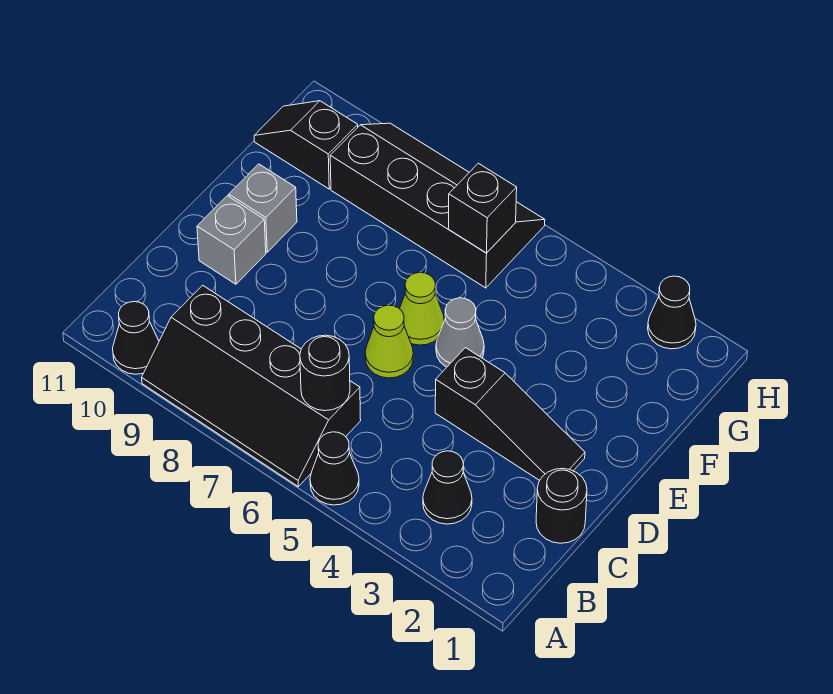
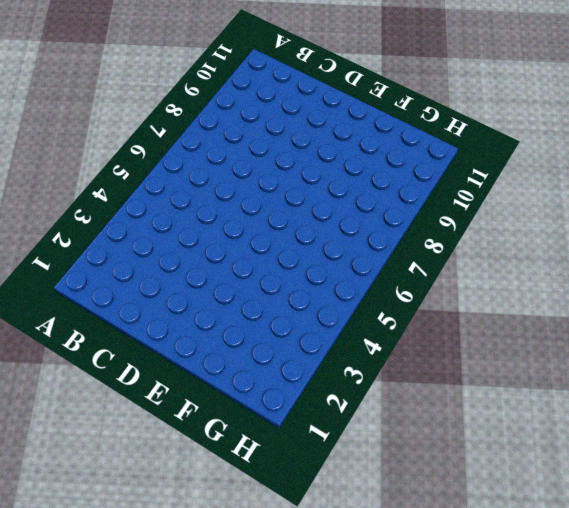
none -> black 1x1 cone [310,432,359,505]
none -> black 2x4 slope [142,285,361,486]
none -> black 1x1 cone [113,302,159,374]

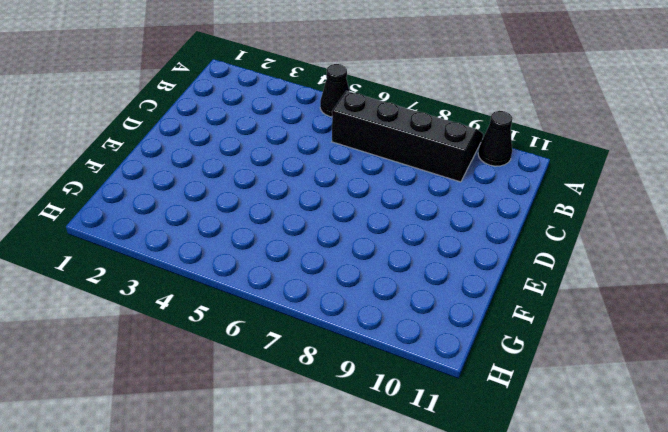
none -> black 1x1 cone [423,451,472,524]
none -> black 1x1 round brick [536,469,587,543]
none -> black 1x3 slope [435,348,585,480]

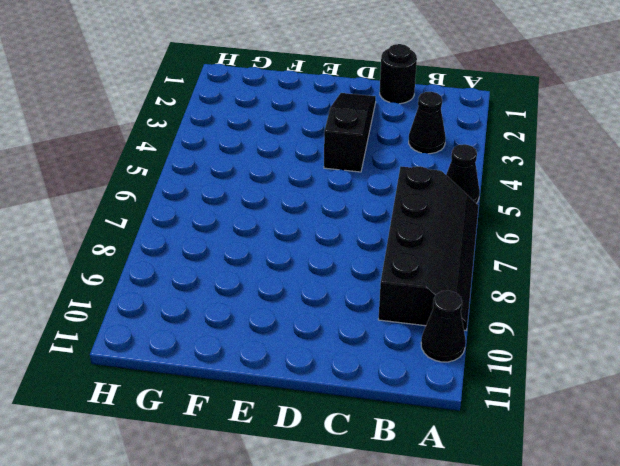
none -> lime 1x1 cone [365,305,413,378]
none -> grey 1x1 brick [197,196,266,284]
none -> grey 1x1 cone [436,298,484,367]

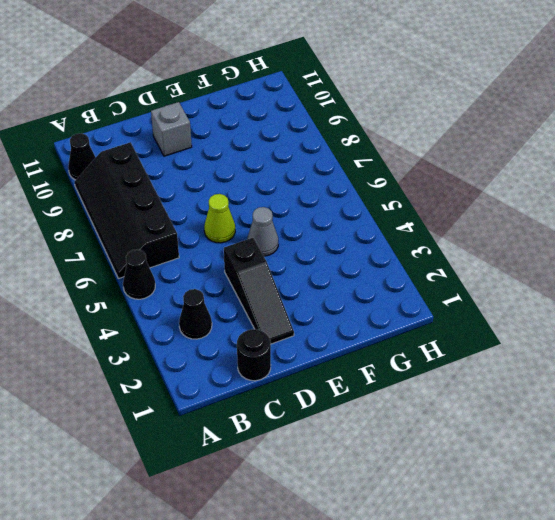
none -> lime 1x1 cone [399,272,444,345]
none -> grey 1x1 brick [229,164,297,252]
none -> black 2x4 slope [330,123,545,288]

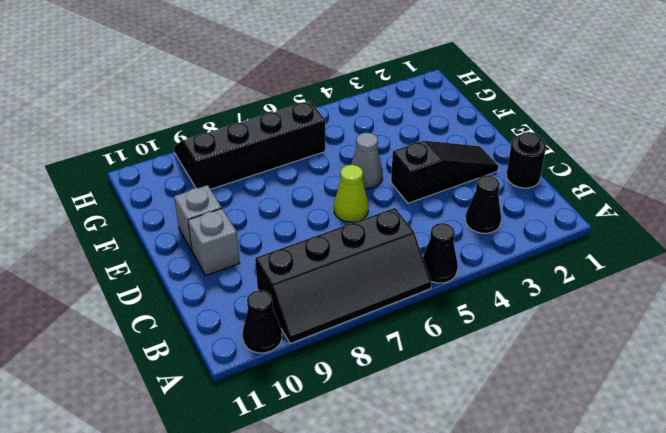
none -> lime 1x1 cone [399,272,444,345]
none -> black 1x2 slope [254,101,358,189]
none -> black 1x1 cone [648,276,696,349]

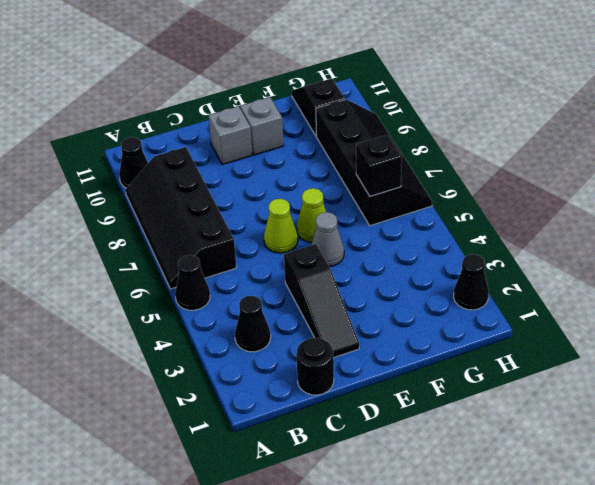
none -> black 1x1 round brick [300,335,350,411]

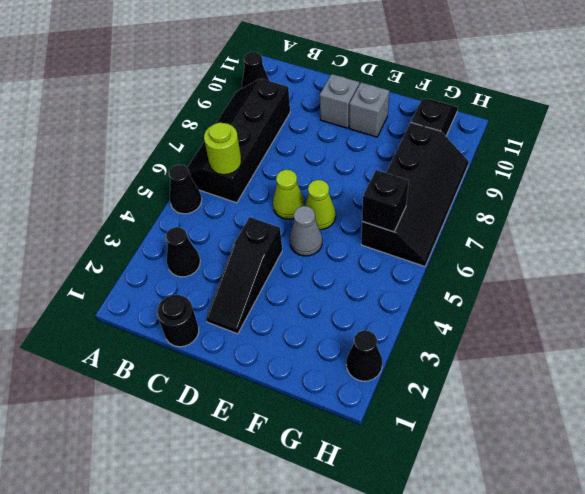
lime 1x1 round brick [204,123,241,175] -> black 1x1 round brick [300,335,350,411]

